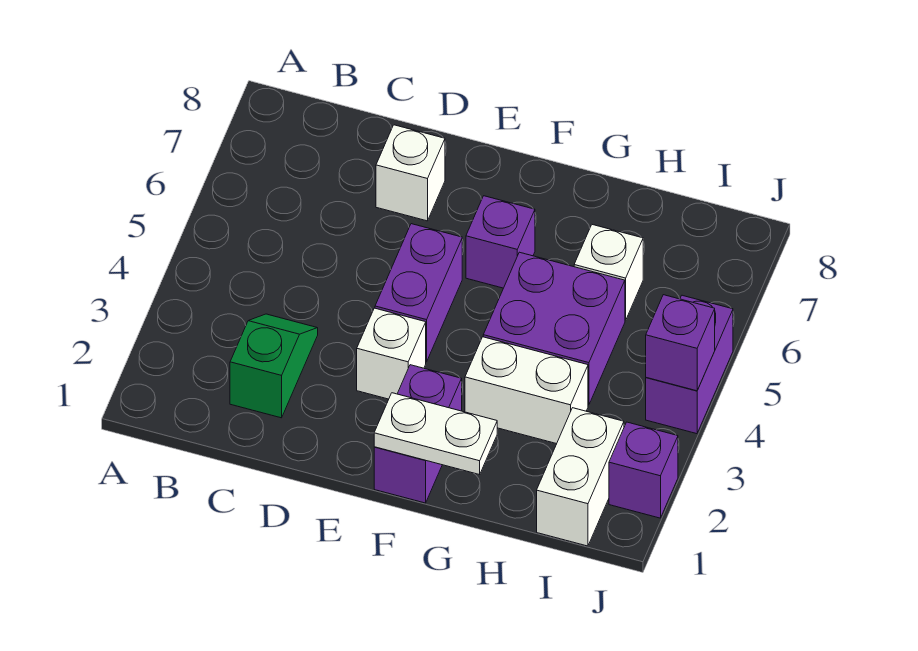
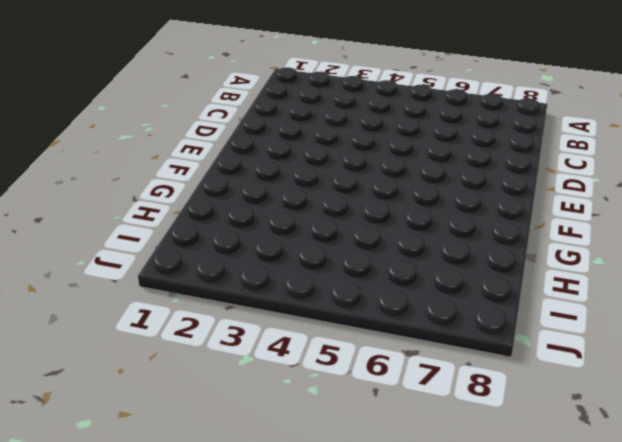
none -> green 1x2 slope [230,314,318,418]
none -> white 1x1 brick [376,125,445,221]
none -> white 1x1 brick [357,308,426,399]

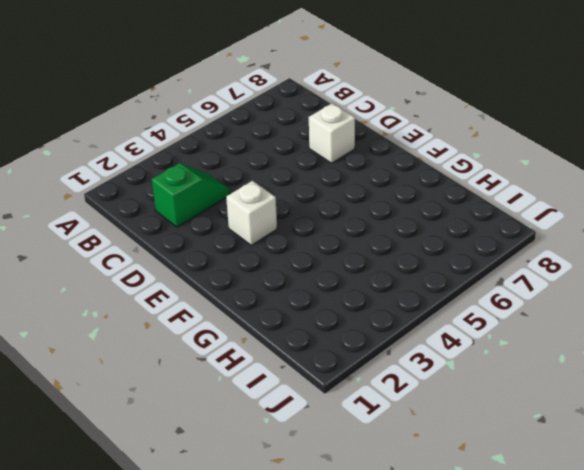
none -> purple 1x2 brick [375,224,462,362]
none -> purple 1x2 brick [374,365,462,503]
none -> purple 1x1 brick [466,196,535,288]

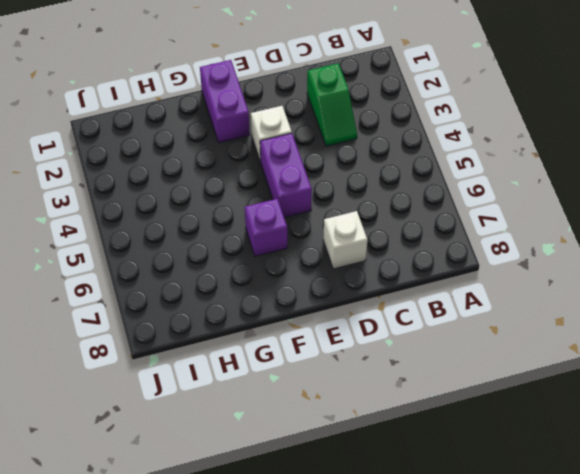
none -> white 1x2 brick [465,337,588,444]
none -> purple 2x2 brick [483,252,625,405]
none -> white 1x1 brick [574,225,643,320]

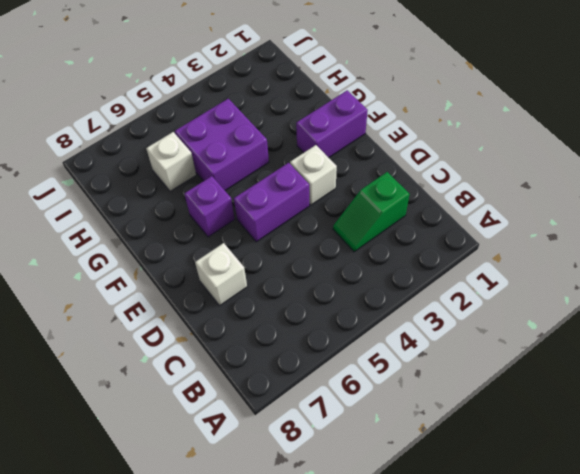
none -> white 1x2 brick [465,337,588,444]
none -> white 1x2 brick [537,408,624,546]
none -> purple 1x1 brick [609,422,678,518]

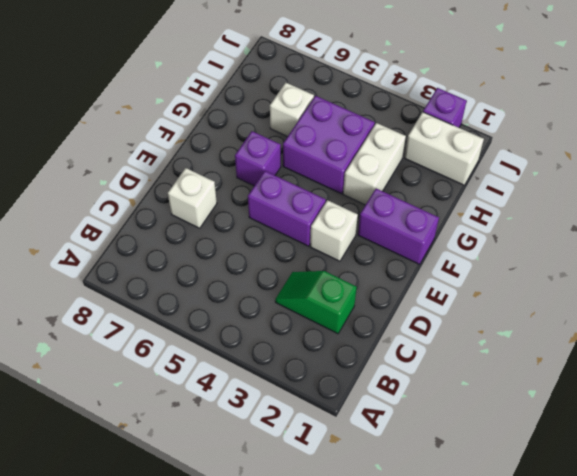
none -> purple 1x2 brick [646,295,733,434]
none -> white 1x2 plate [374,393,497,475]
none -> purple 1x1 brick [646,295,715,391]

